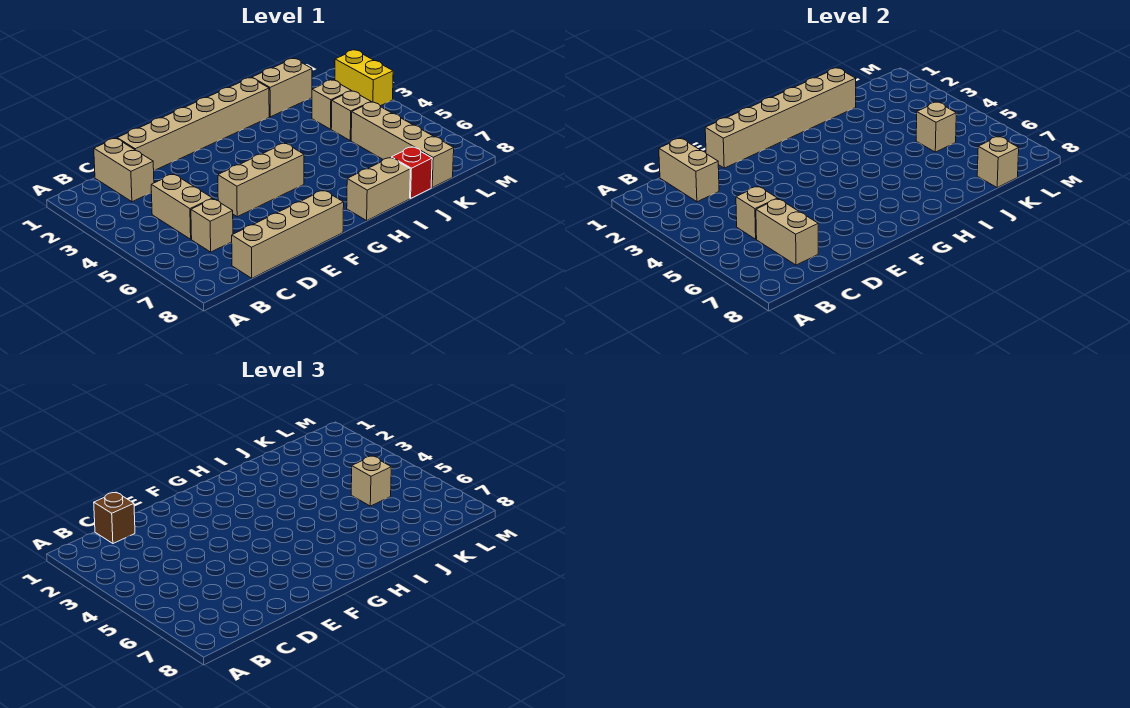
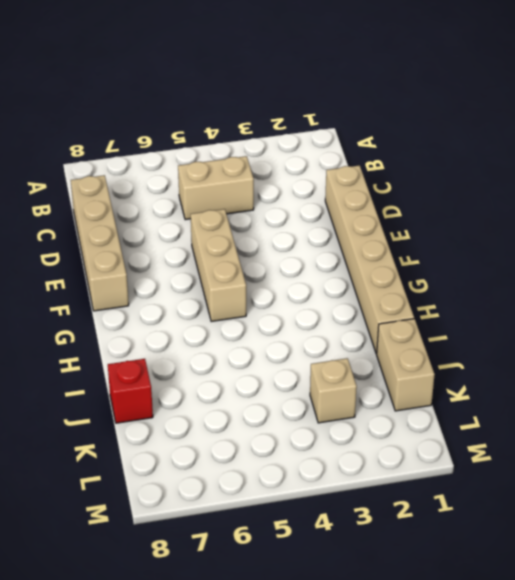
none -> tan 1x2 brick [94,139,154,202]
none -> tan 1x1 brick [191,199,233,252]
none -> tan 1x2 brick [347,158,410,221]

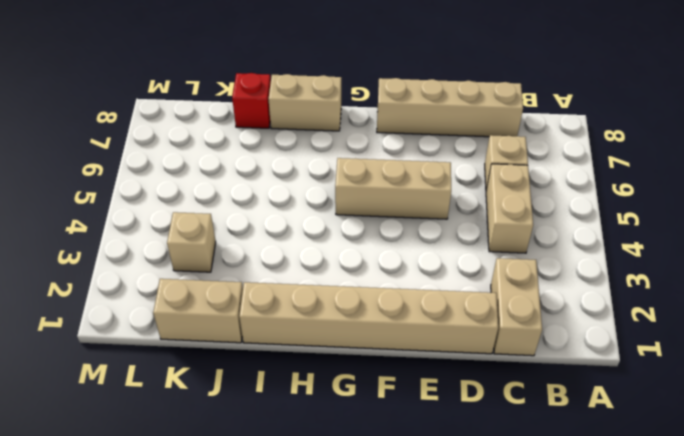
none -> tan 1x1 brick [331,91,371,141]
none -> tan 1x4 brick [351,102,454,188]
none -> yellow 1x2 brick [335,50,393,106]

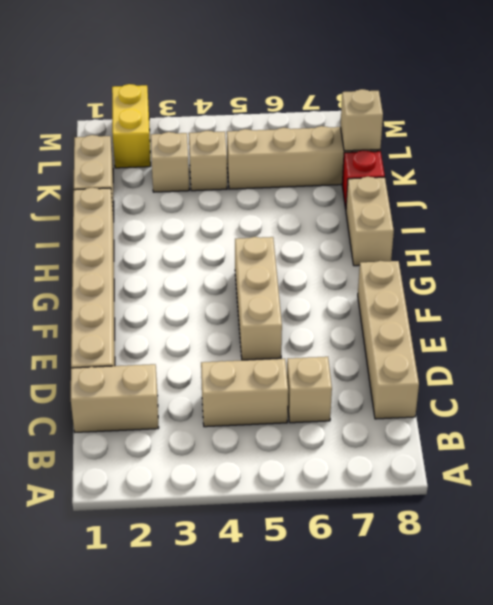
yellow 1x2 brick [112,84,151,168] -> yellow 1x2 brick turned to [335,50,393,106]
none -> tan 1x2 brick [659,139,719,202]
none -> tan 1x1 brick [736,186,777,239]
none -> tan 1x2 brick [756,199,818,265]

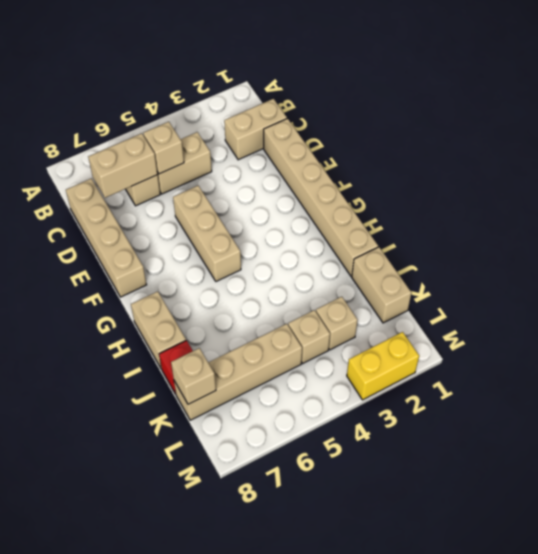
none -> tan 1x2 brick [659,139,719,202]
none -> tan 1x6 brick [705,68,856,168]
none -> tan 1x1 brick [916,102,956,152]

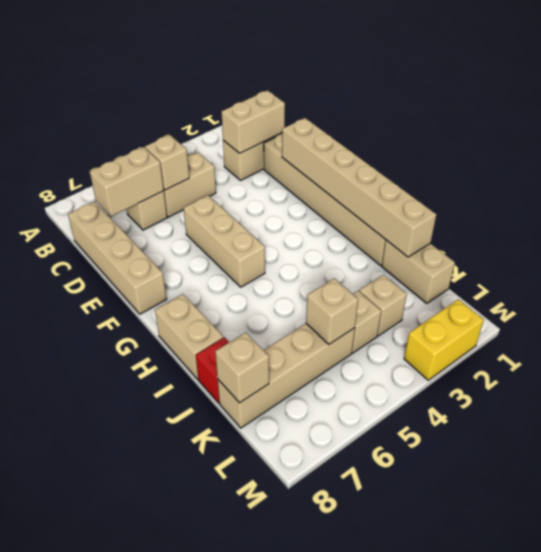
none -> brown 1x1 brick [94,493,135,543]
none -> tan 1x1 brick [351,456,391,506]

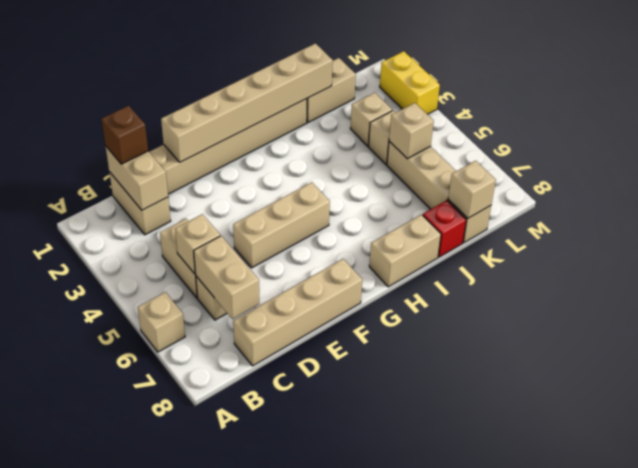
tan 1x1 brick [138,292,185,352] -> tan 1x1 brick moved to [351,456,391,506]

